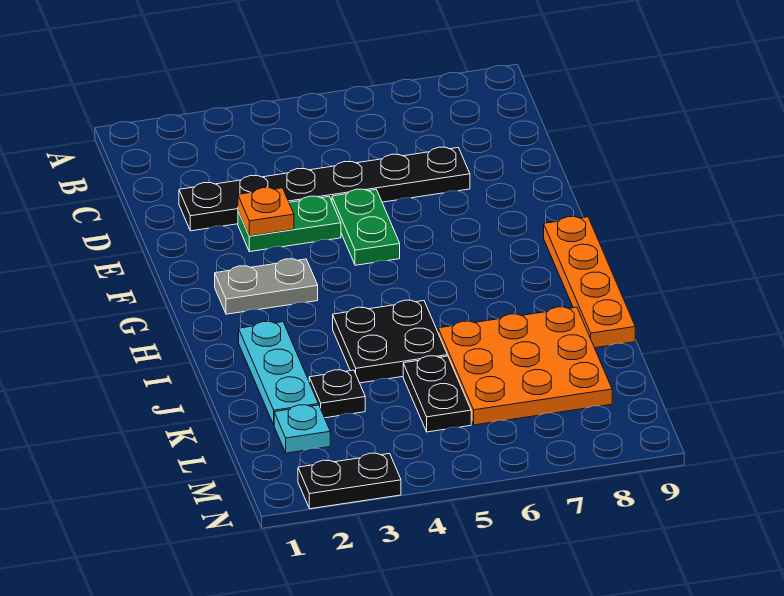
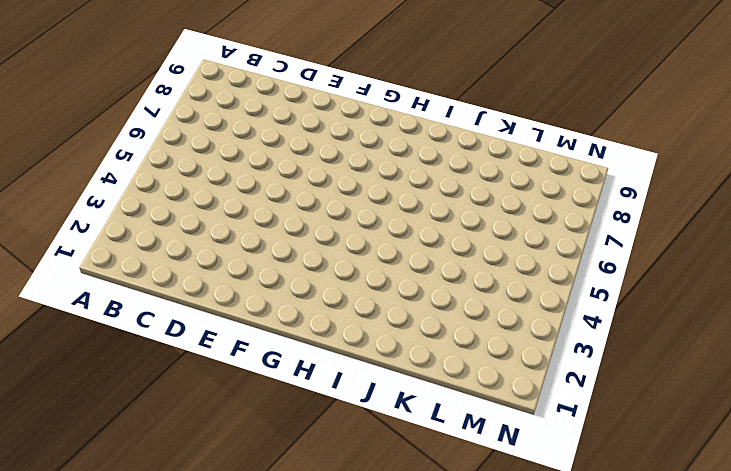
none -> black 1x6 plate [179,147,470,231]
none -> green 1x2 plate [238,196,341,252]
none -> green 1x2 plate [332,189,400,265]

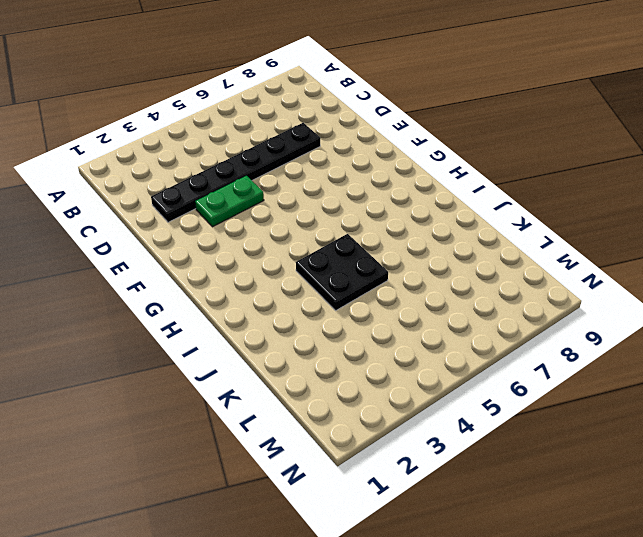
none -> green 1x2 plate [332,189,400,265]
none -> grey 1x2 plate [215,259,318,314]
none -> orange 1x4 plate [544,217,635,348]

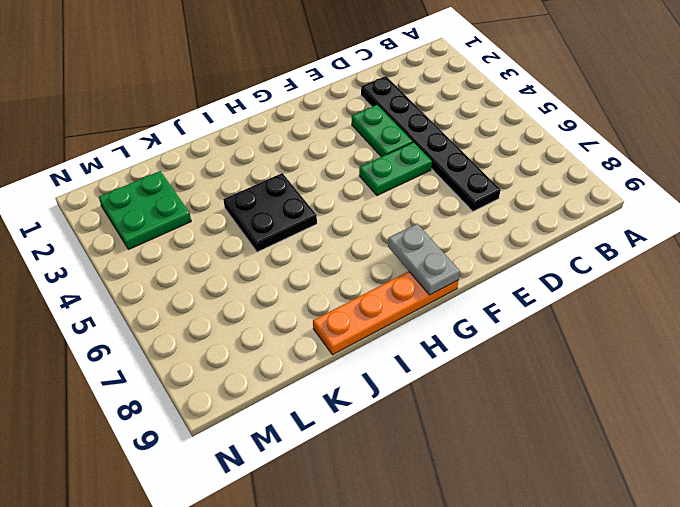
grey 1x2 plate [388,224,460,295] -> grey 1x2 plate moved to [215,259,318,314]
green 2x2 plate [99,171,191,250] -> cyan 1x1 plate [274,405,330,453]
none -> cyan 1x3 plate [239,322,318,425]
none -> orange 3x3 plate [438,307,612,425]
none -> black 1x1 plate [309,370,365,418]

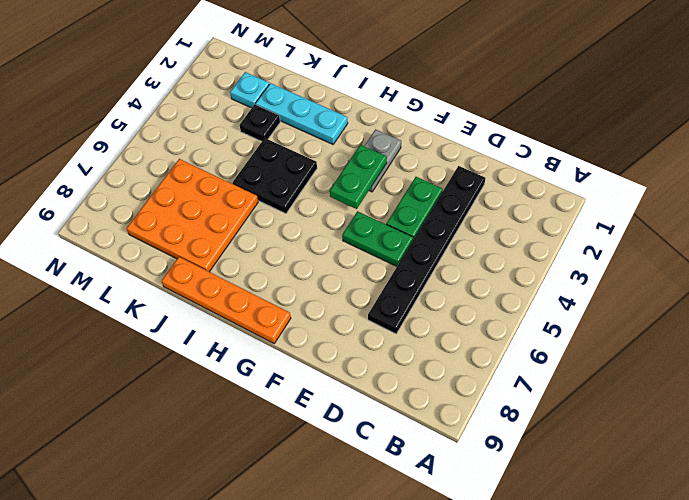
green 1x2 plate [330,145,387,209] -> none
none -> black 1x2 plate [403,356,471,432]
none -> black 1x2 plate [298,453,401,509]
none -> orange 1x1 plate [238,188,294,236]

